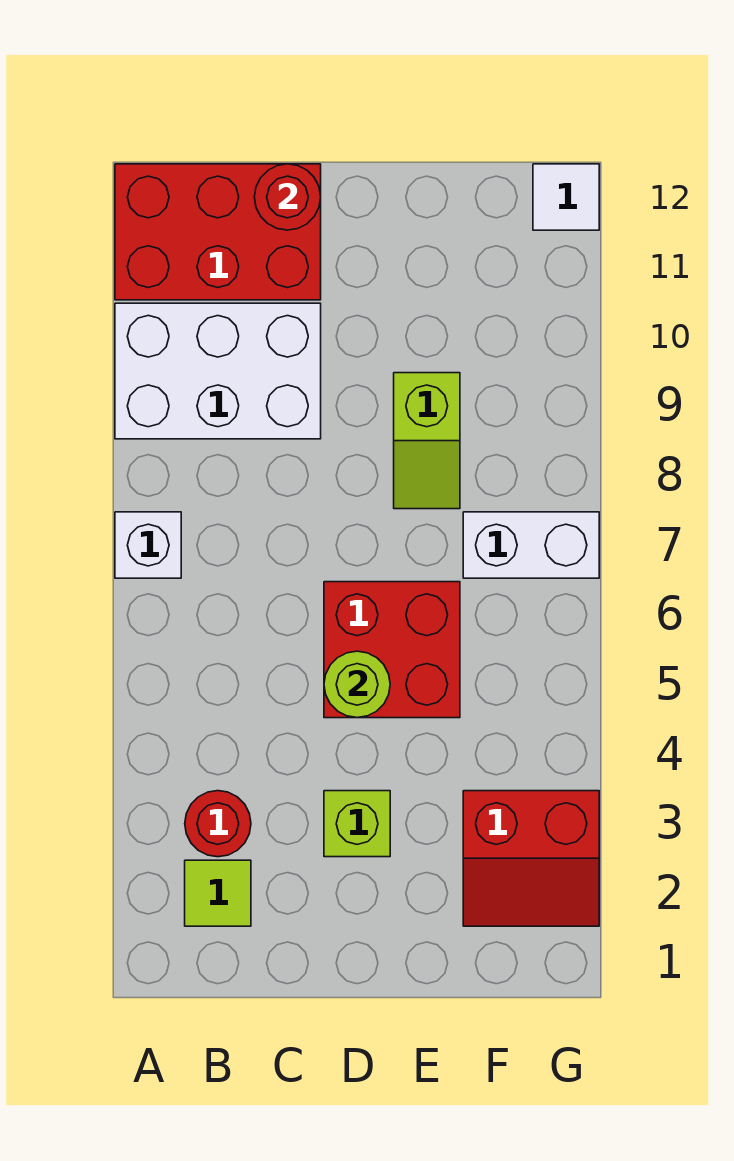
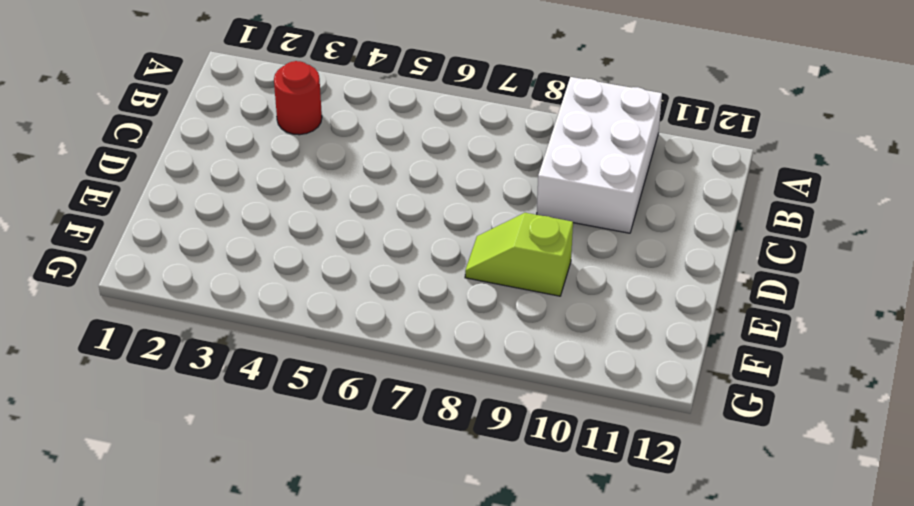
none -> white 1x1 brick [115,512,181,578]
none -> red 2x3 brick [115,164,321,300]
none -> lime 1x1 tile [185,860,251,926]

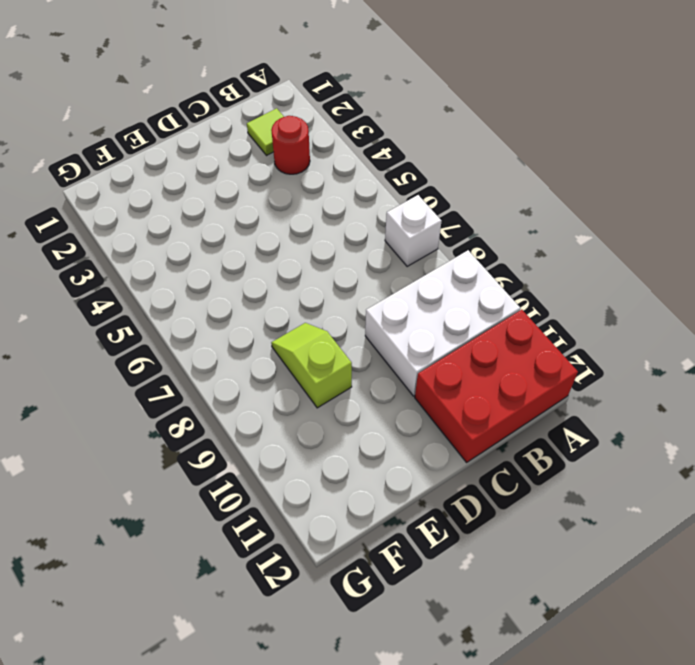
none -> lime 1x1 brick [324,791,390,857]
none -> red 2x2 brick [324,582,460,718]
none -> red 2x2 slope [463,791,599,926]

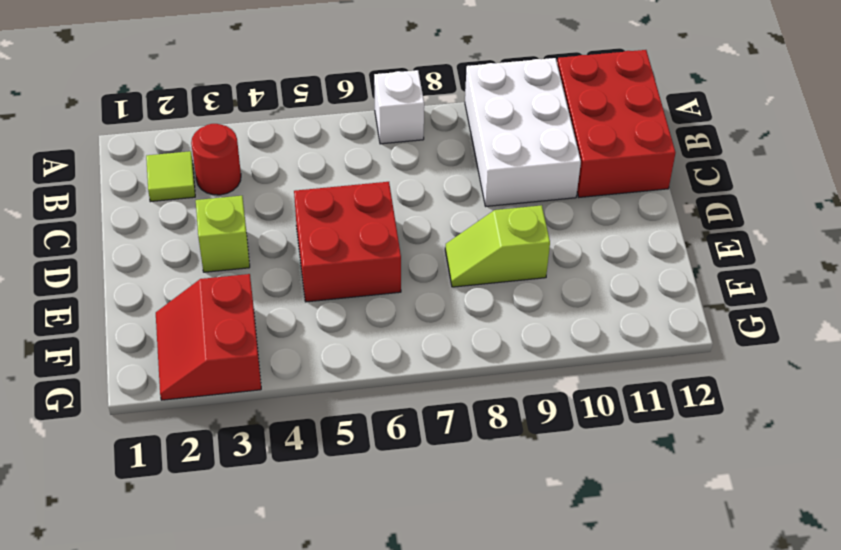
none -> white 1x2 brick [463,512,599,578]
none -> white 1x1 tile [533,164,599,230]
none -> red 1x1 round brick [254,164,321,230]

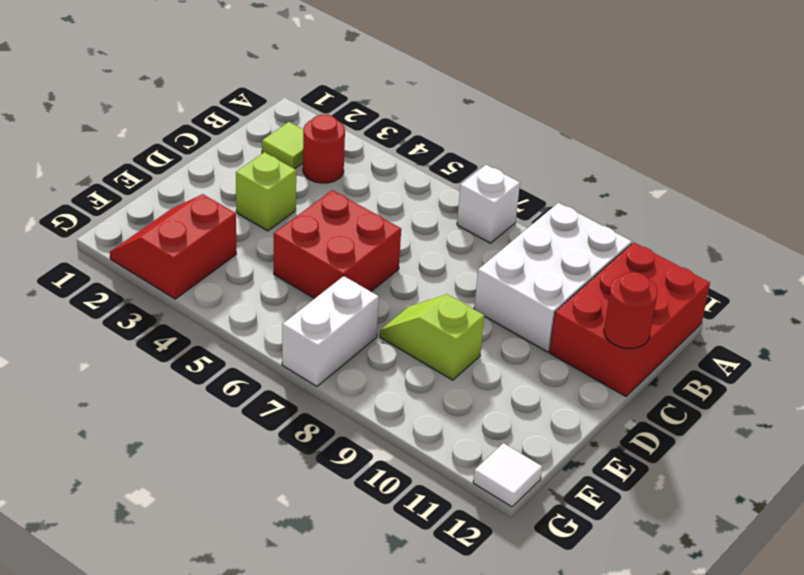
none -> lime 1x1 round brick [324,651,390,718]

